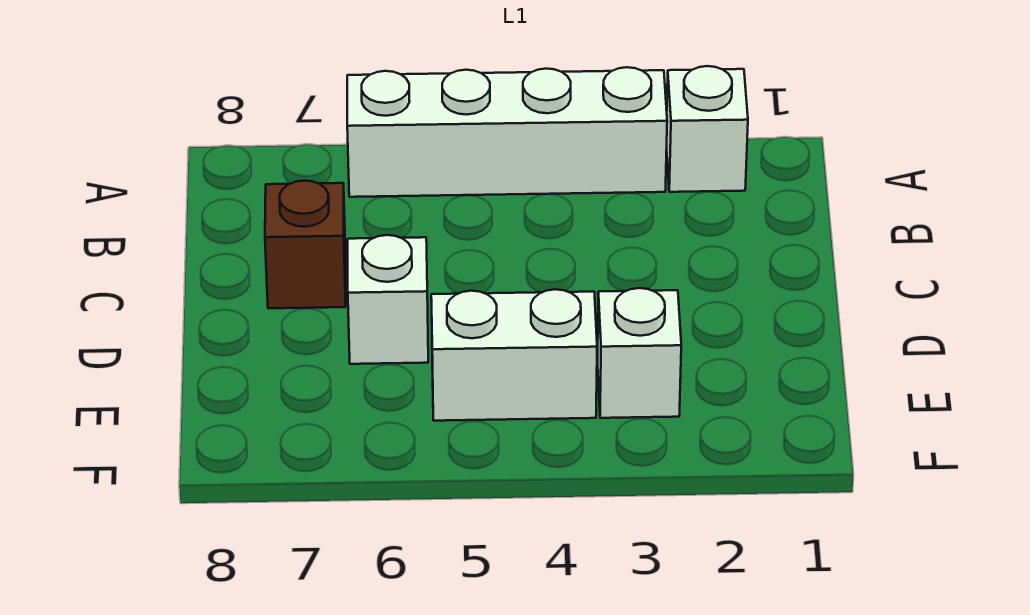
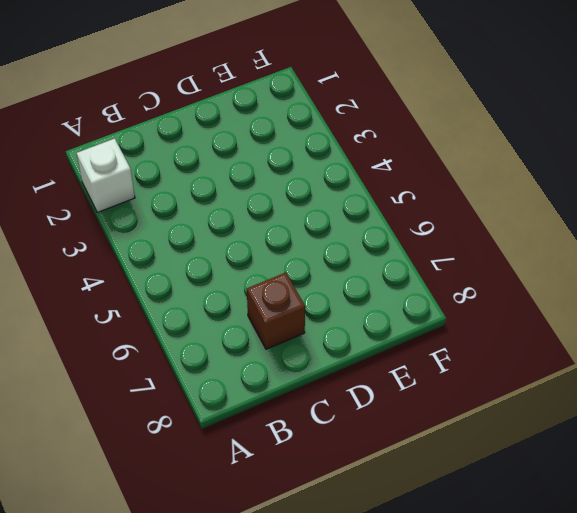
none -> white 1x4 brick [347,67,667,197]
none -> white 1x1 brick [348,235,428,364]

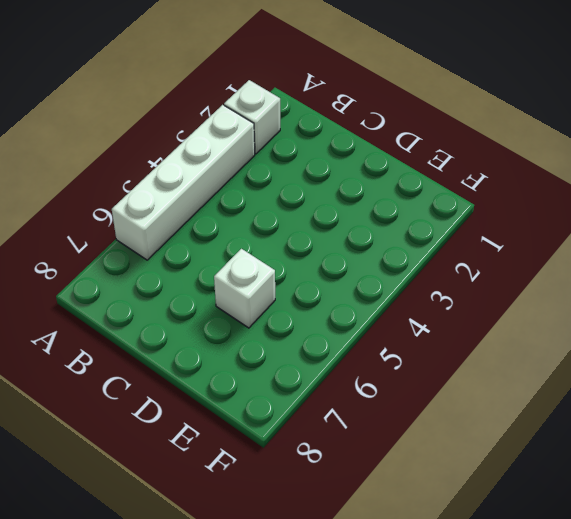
none -> brown 1x1 brick [265,181,346,308]
none -> white 1x1 brick [597,288,681,418]

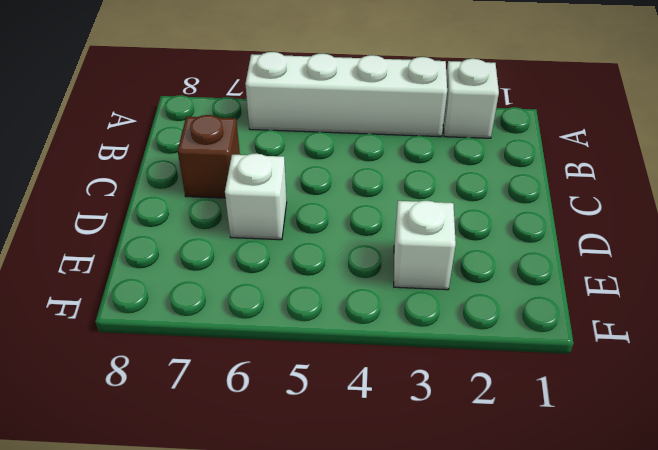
none -> white 1x2 brick [431,289,597,421]

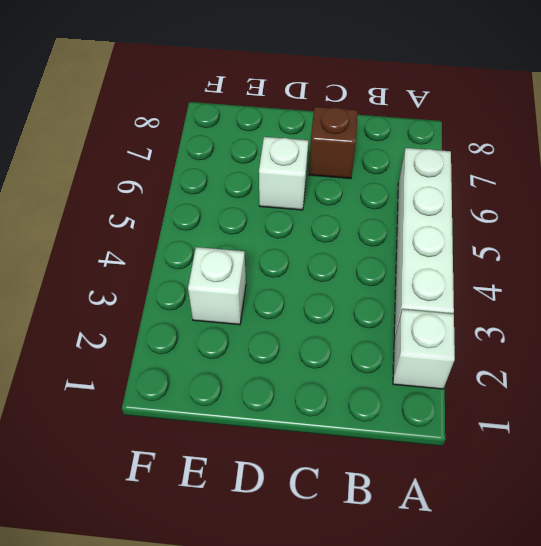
none -> white 1x2 brick [431,289,597,421]

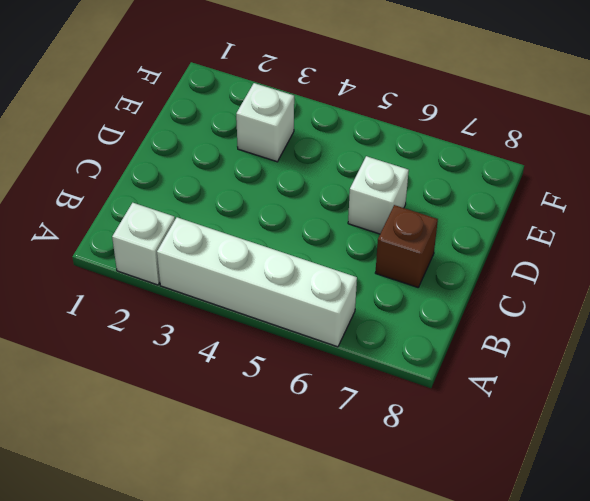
none -> white 1x2 brick [431,289,597,421]

